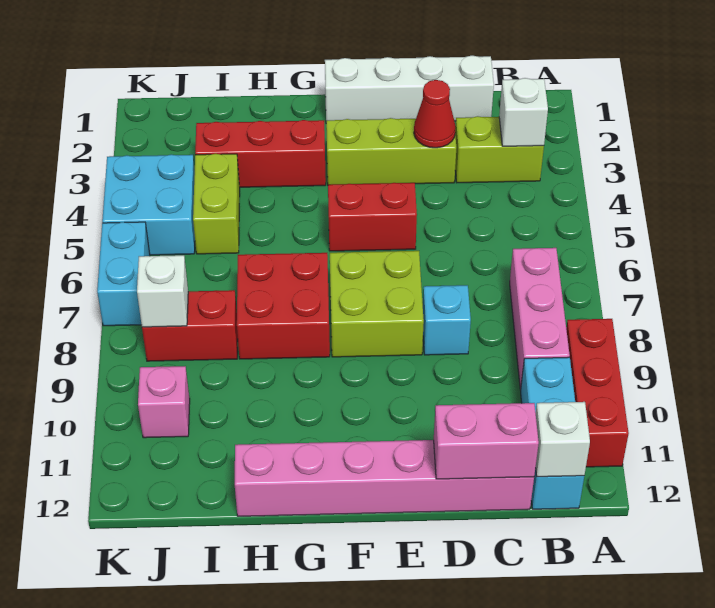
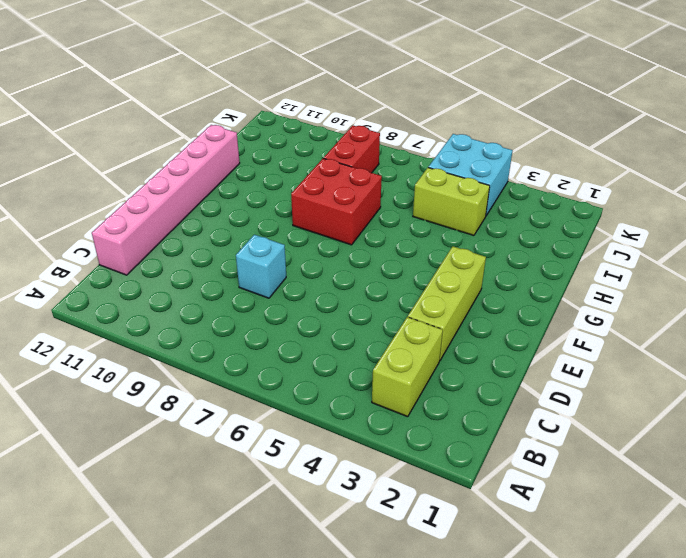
none -> red 1x3 brick [566,319,629,467]
none -> pink 1x3 brick [510,248,570,390]
none -> cyan 1x3 brick [521,357,584,509]

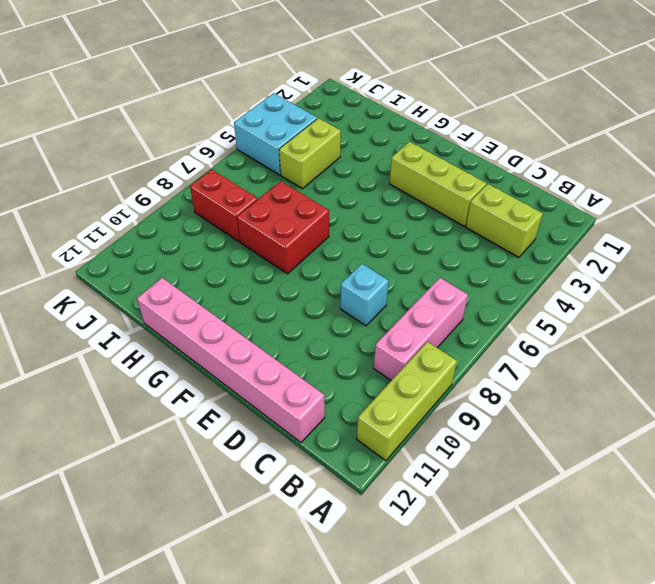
lime 1x3 brick [357,342,457,461] -> red 1x3 brick [566,319,629,467]
none -> cyan 1x3 brick [521,357,584,509]
none -> white 1x4 brick [325,56,494,121]
none -> red 1x2 brick [328,183,417,251]

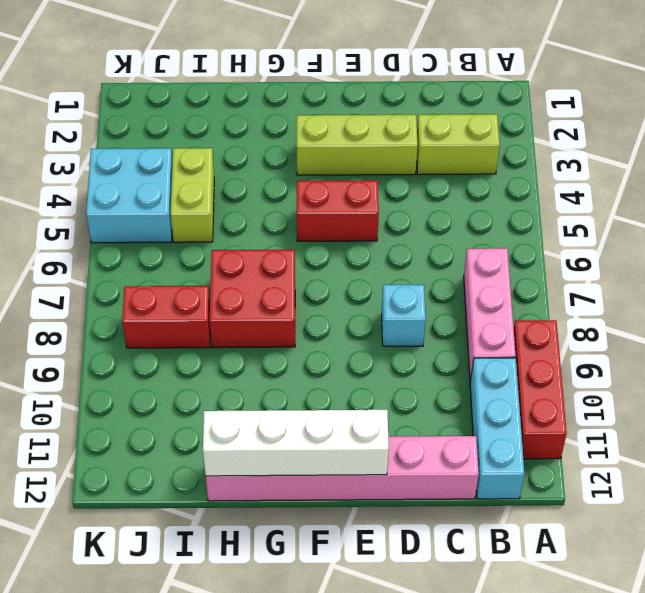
white 1x4 brick [203,410,389,476] -> white 1x4 brick moved to [325,56,494,121]
none -> lime 2x2 brick [330,251,424,357]
none -> red 1x3 brick [195,120,326,187]
none -> pink 1x1 brick [138,366,190,438]

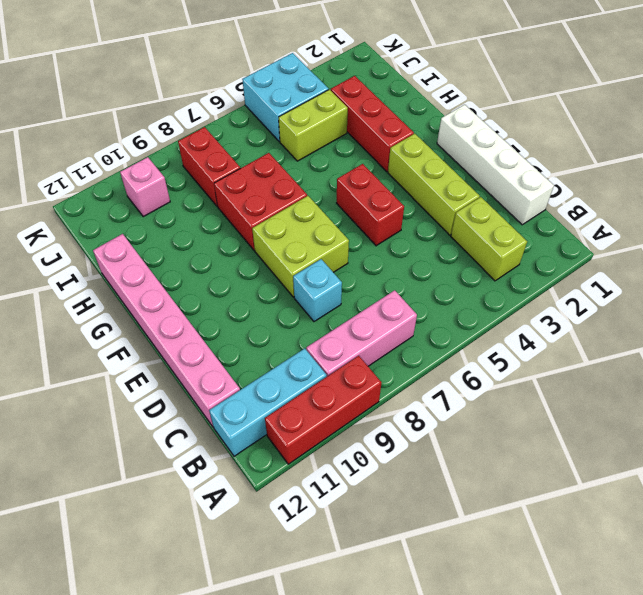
none -> cyan 1x2 brick [97,222,150,326]
none -> white 1x1 brick [499,78,548,146]
none -> white 1x1 brick [536,402,590,477]

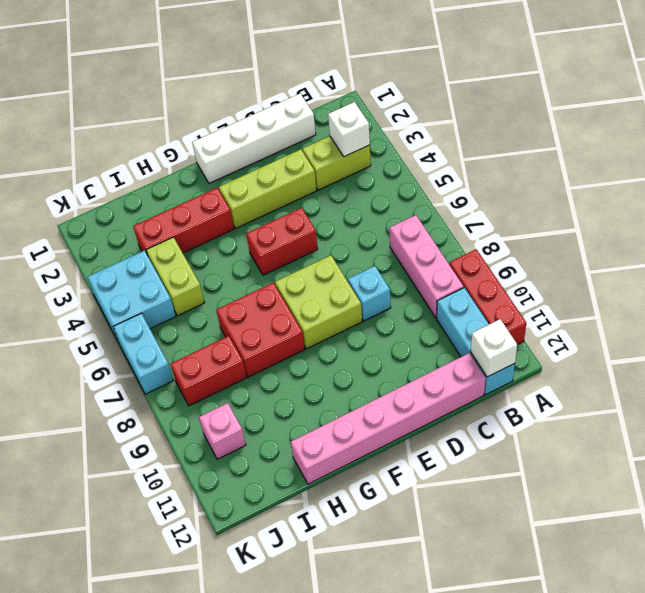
none -> pink 1x2 brick [434,403,539,479]
none -> red 1x1 cone [414,80,456,148]
none -> white 1x1 brick [137,255,188,327]

